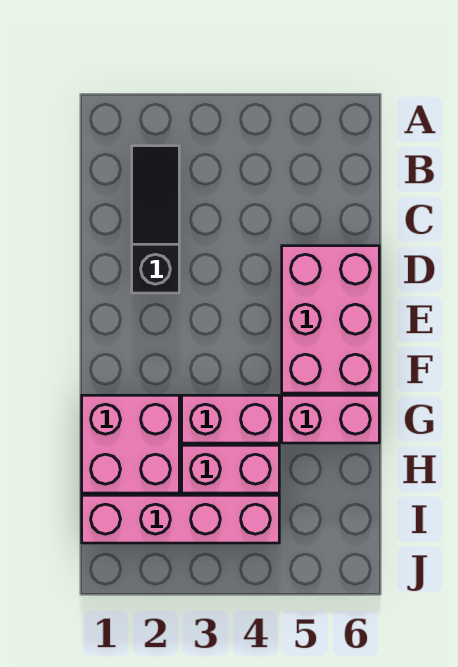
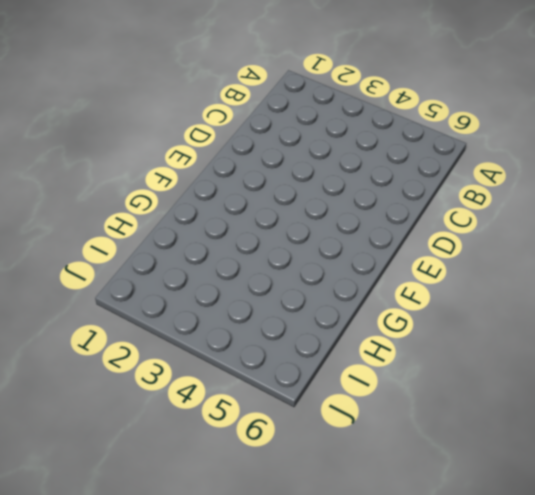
none -> black 1x3 slope [132,146,179,293]
none -> pink 2x3 brick [282,246,379,393]

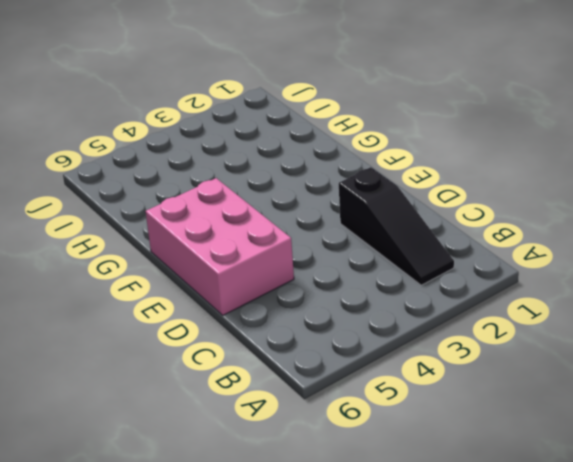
none -> pink 2x2 brick [82,395,179,493]
none -> pink 1x2 brick [182,395,279,443]

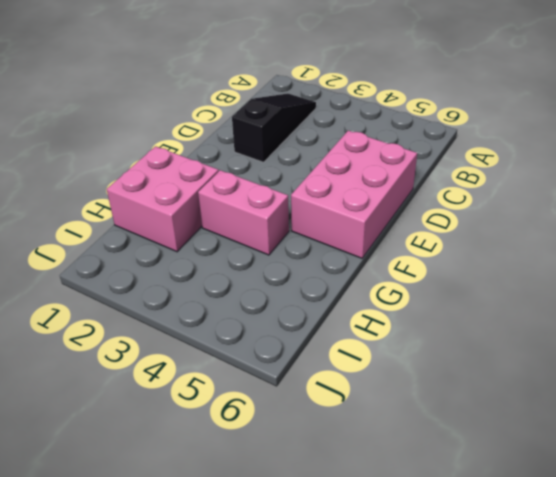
none -> pink 1x2 brick [282,395,379,443]
none -> pink 1x2 brick [182,445,279,493]

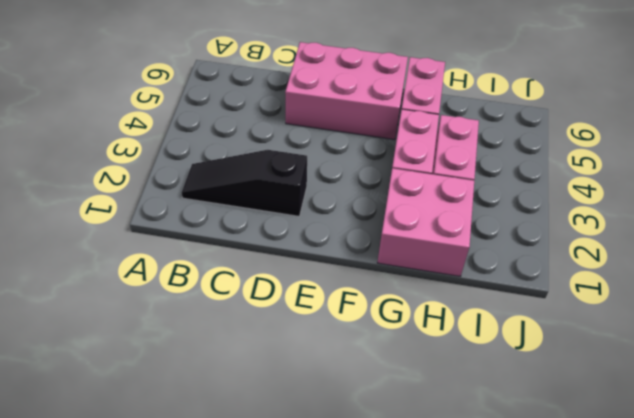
none -> pink 1x4 brick [82,495,279,543]

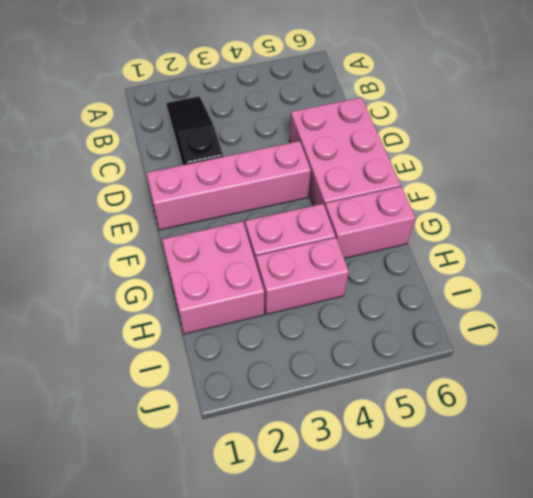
pink 1x4 brick [147,141,311,230] -> pink 1x4 brick moved to [82,495,279,543]

